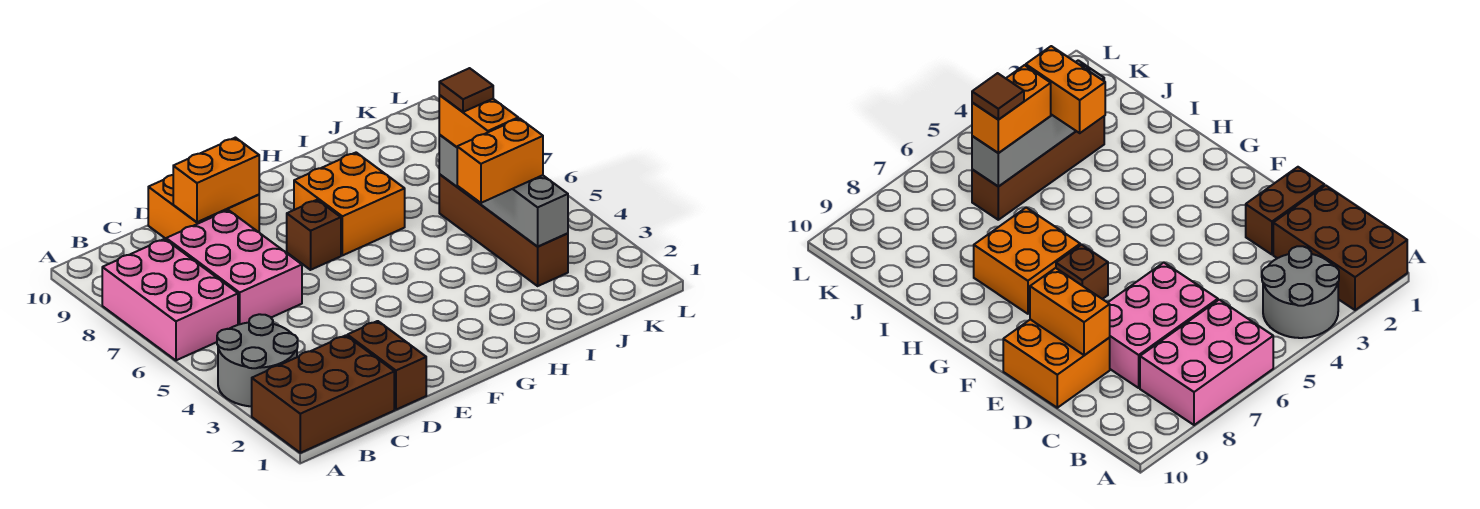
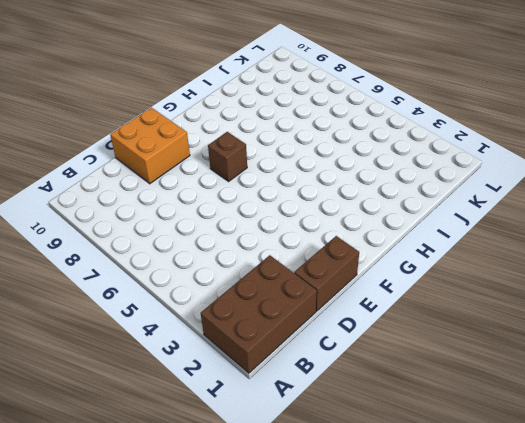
brown 1x2 brick [294,236,359,311] -> brown 1x2 brick turned to [347,321,426,410]
none -> grey 2x2 round brick [217,314,298,407]
none -> pink 2x3 brick [102,239,238,360]
none -> pink 2x3 brick [166,210,302,325]

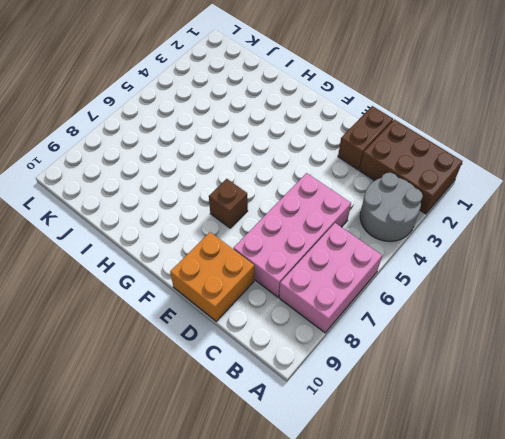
pink 2x4 brick [233,173,351,297] -> pink 2x3 brick [166,210,302,325]
none -> orange 2x2 brick [294,153,405,255]
none -> brown 1x4 brick [439,174,568,286]
none -> orange 1x2 brick [173,138,259,222]

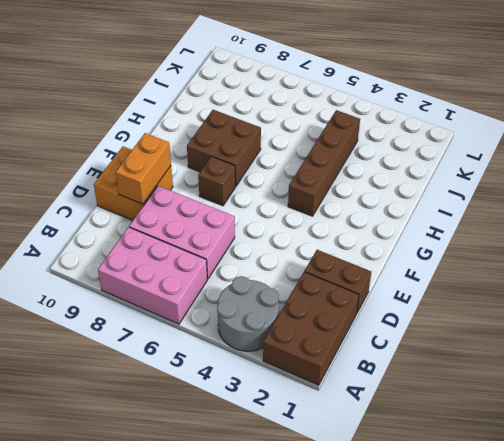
brown 1x4 brick [288,110,360,216] -> brown 1x4 brick turned to [439,174,568,286]
brown 2x2 brick [187,110,261,186] -> orange 2x2 brick [294,153,405,255]
none -> grey 1x4 brick [439,135,568,247]
none -> orange 1x2 brick [457,118,543,203]
none -> orange 1x2 brick [439,95,518,147]

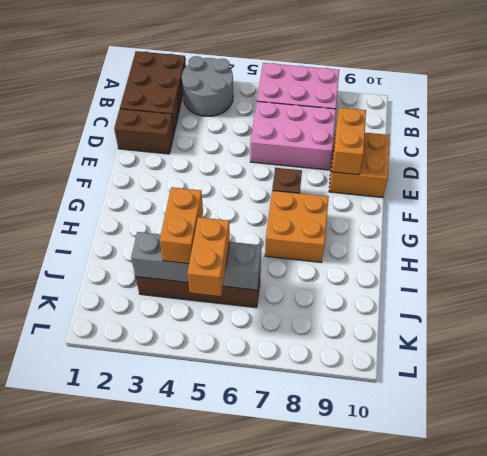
orange 1x2 brick [187,217,230,296] -> orange 1x2 brick turned to [439,95,518,147]
none -> brown 1x1 tile [439,68,493,112]

